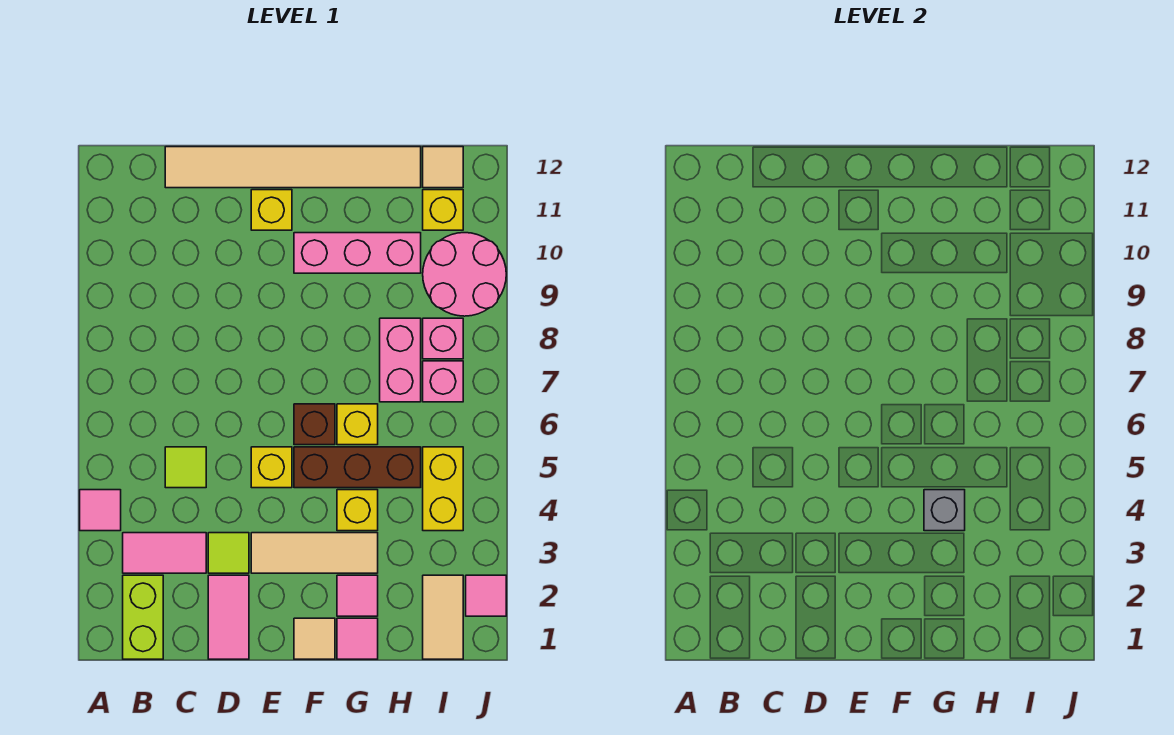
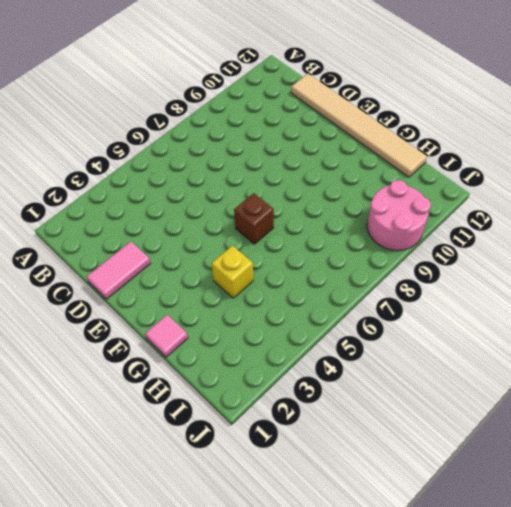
none -> pink 1x1 tile [80,490,121,531]
none -> lime 1x2 brick [123,575,163,659]
none -> pink 1x2 tile [123,533,206,573]

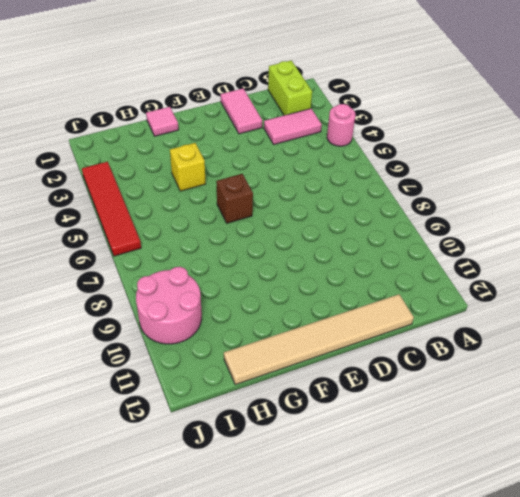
pink 1x1 round brick [327,104,355,146] -> pink 1x1 tile [80,490,121,531]
red 1x4 tile [82,162,141,256] -> none
none -> lime 1x1 tile [165,447,206,488]
none -> lime 1x1 tile [208,533,249,573]
none -> tan 1x3 tile [251,533,378,573]

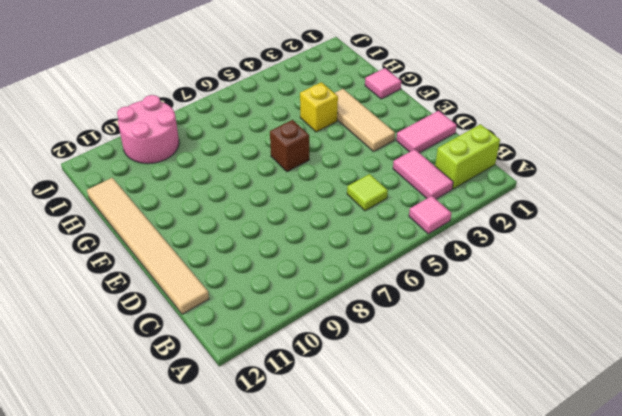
none -> lime 1x1 tile [208,533,249,573]
none -> yellow 1x1 brick [251,447,292,488]
none -> yellow 1x1 brick [251,190,292,230]

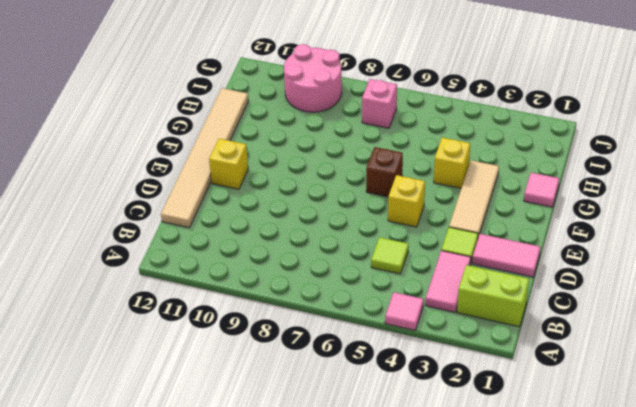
none -> tan 1x1 tile [294,618,335,659]
none -> brown 1x3 brick [294,447,421,488]
none -> pink 1x3 brick [294,233,421,273]

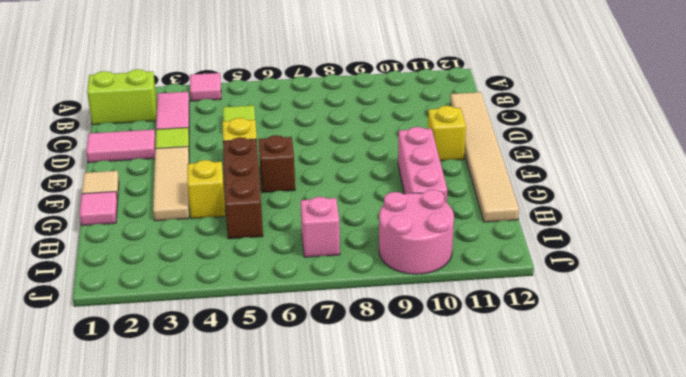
none -> pink 1x1 tile [337,575,378,616]
none -> yellow 1x1 brick [337,404,378,445]
none -> pink 1x2 brick [380,318,421,402]

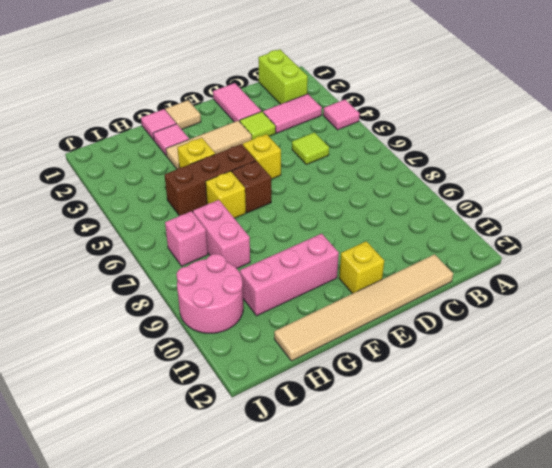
none -> tan 1x2 tile [423,575,463,659]
none -> yellow 1x2 brick [423,447,463,531]
none -> pink 1x1 brick [423,318,463,359]

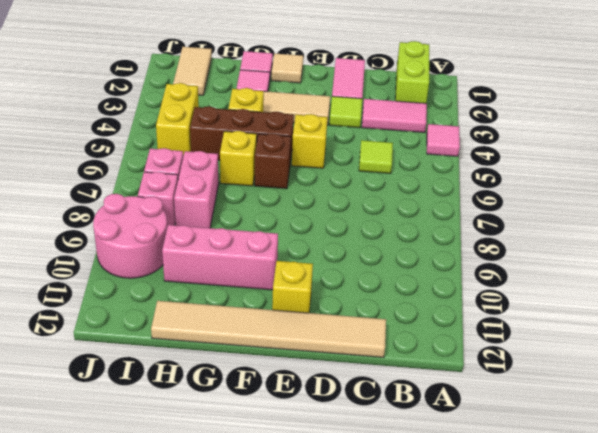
none -> yellow 1x1 brick [423,190,463,230]
none -> tan 1x1 tile [423,147,463,188]
none -> pink 1x1 tile [466,575,506,616]

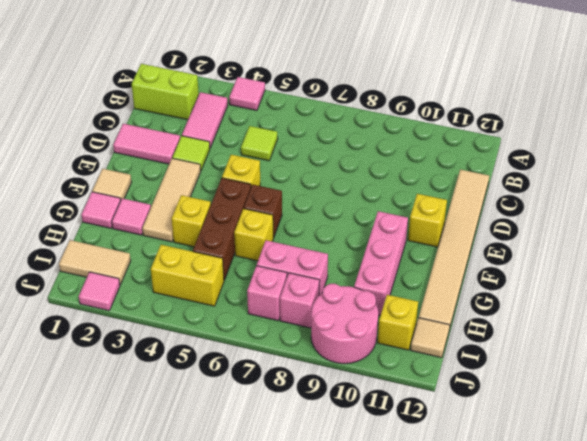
none -> grey 1x1 brick [924,490,965,531]

